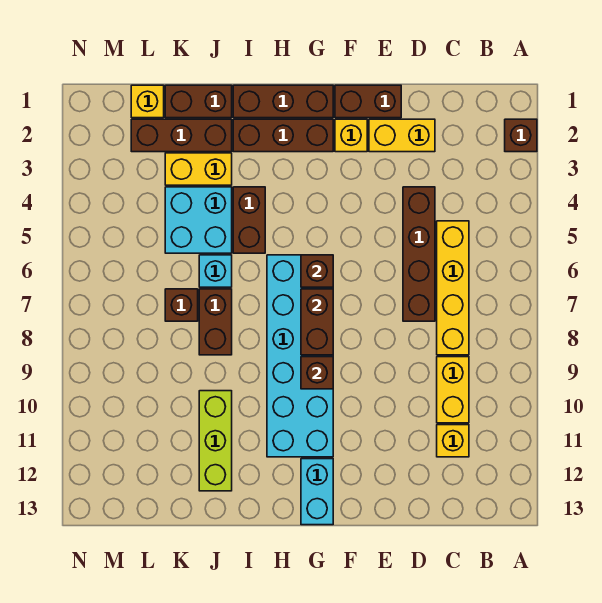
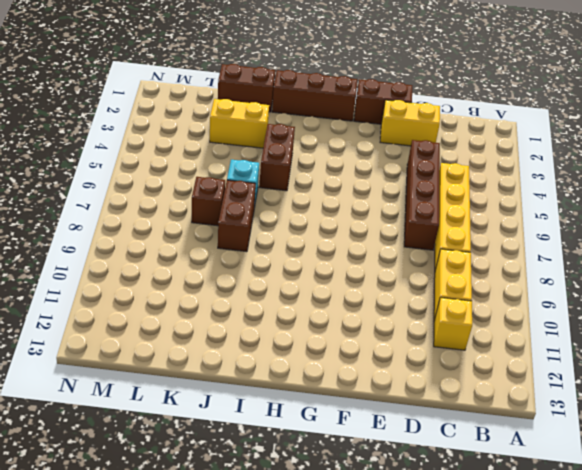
none -> brown 1x1 brick [505,119,537,152]
none -> yellow 1x1 brick [335,119,367,152]
none -> brown 1x3 brick [233,119,333,152]

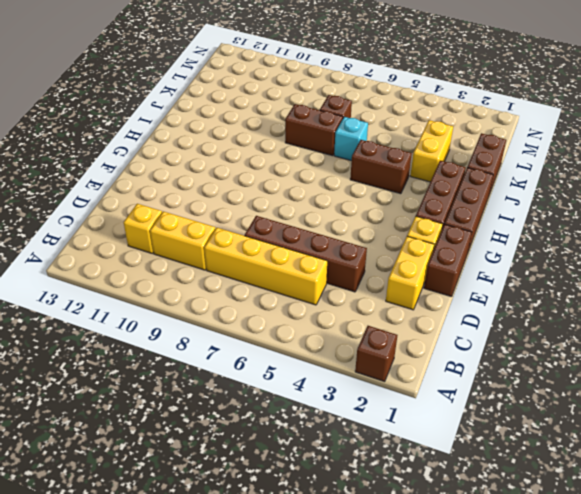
none -> cyan 2x6 brick [267,255,333,457]
none -> cyan 1x2 brick [301,459,333,525]
none -> brown 1x3 brick [131,119,232,152]

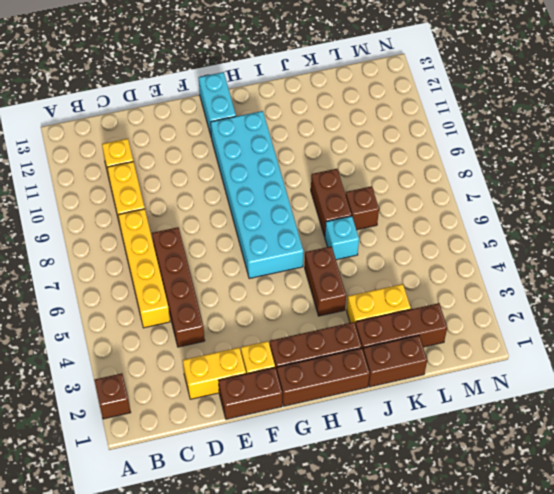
none -> cyan 2x2 brick [165,187,232,253]
none -> lime 1x3 brick [199,391,232,491]
none -> yellow 1x1 brick [131,85,164,118]

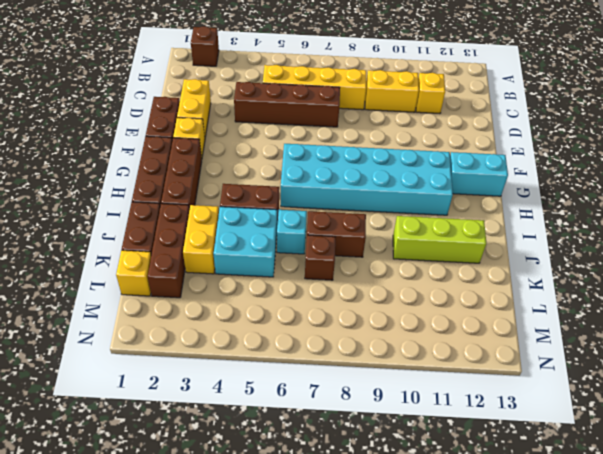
none -> brown 1x1 brick [301,255,333,287]
none -> brown 1x2 brick [301,289,333,355]
none -> brown 1x1 brick [301,357,333,389]

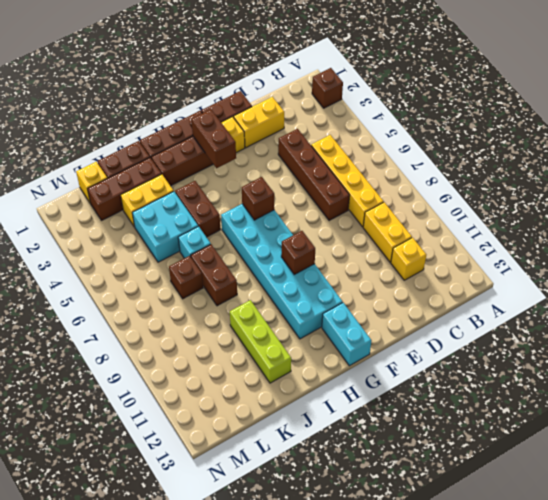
brown 1x2 brick [191,110,236,168] -> brown 1x2 brick moved to [301,289,333,355]

